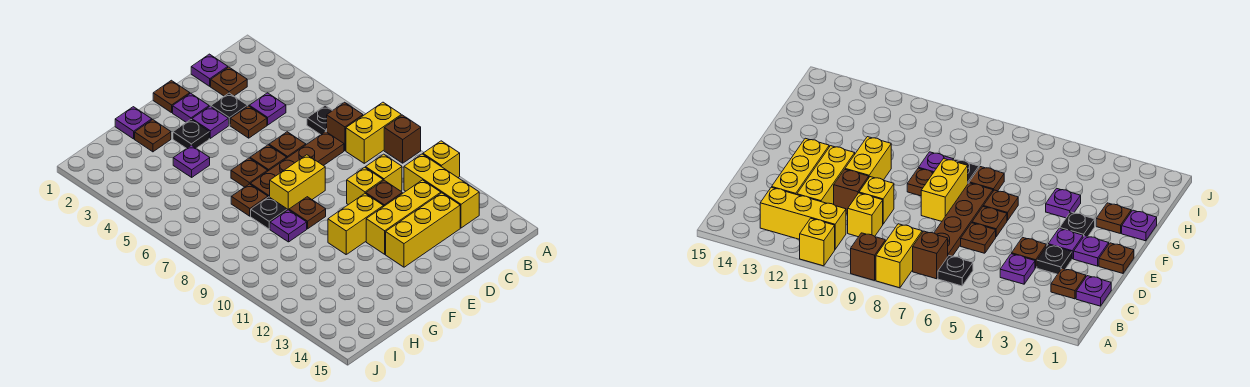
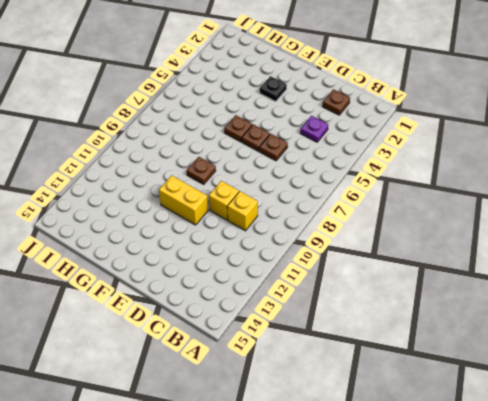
none -> yellow 1x2 brick [346,102,401,163]
none -> brown 1x1 brick [384,115,421,163]
none -> yellow 1x1 brick [423,141,460,177]
none -> black 1x1 plate [307,106,333,135]

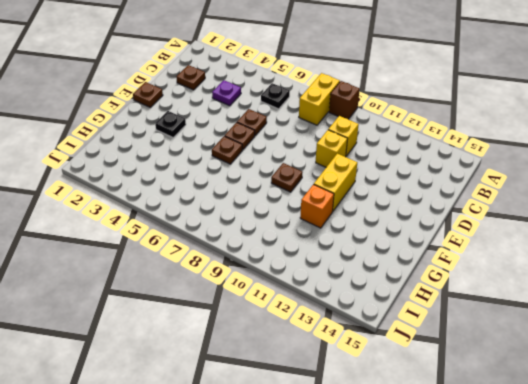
orange 1x1 brick [300,184,334,228] -> none
none -> yellow 1x1 brick [423,141,460,177]
none -> brown 1x1 brick [327,102,363,151]
none -> yellow 1x3 brick [404,154,479,228]
none -> purple 1x1 plate [191,54,228,86]

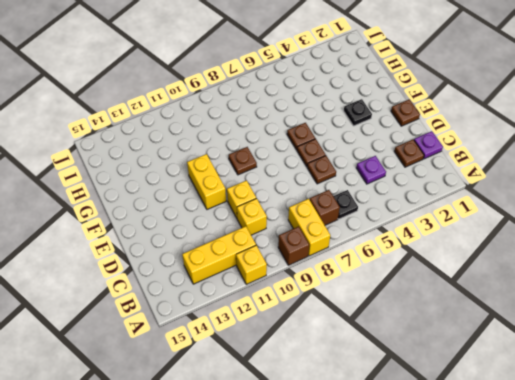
none -> brown 1x4 plate [250,131,344,197]
none -> yellow 1x3 brick [366,180,441,254]
none -> yellow 1x3 brick [386,193,460,267]
none -> black 1x1 plate [211,93,248,125]

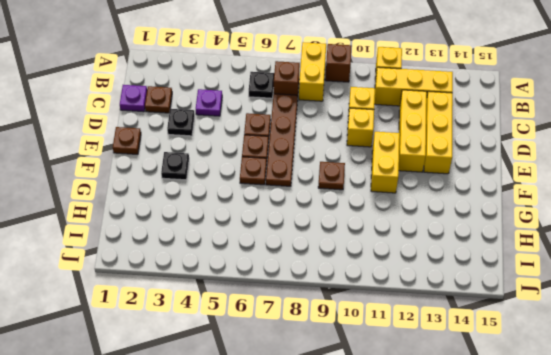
none -> brown 1x1 plate [230,106,267,138]
none -> brown 1x1 brick [366,180,402,207]
none -> purple 1x1 plate [173,93,209,122]
none -> purple 1x1 plate [192,106,229,138]

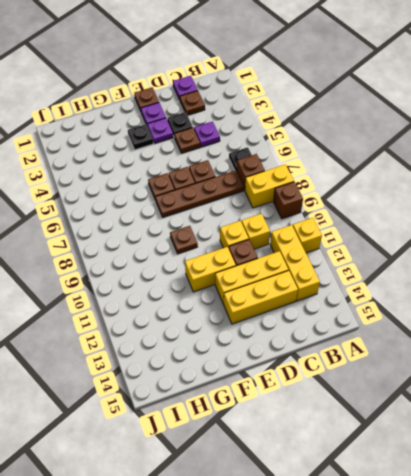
none -> yellow 1x2 brick [270,155,325,210]
none -> purple 1x1 plate [115,107,152,139]
none -> brown 1x1 plate [135,120,171,152]
none -> purple 1x1 plate [173,145,210,177]

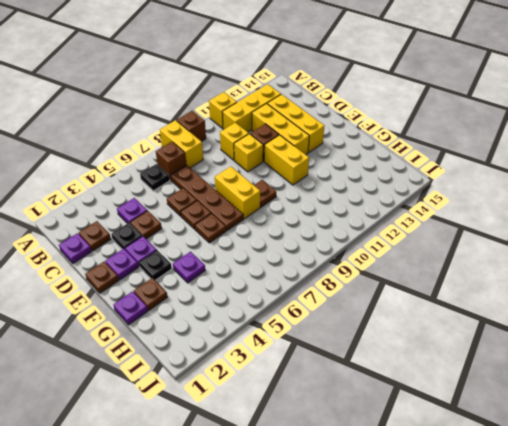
none -> brown 1x1 plate [231,184,268,216]
none -> black 1x1 plate [251,197,287,229]
none -> purple 1x1 plate [270,210,307,242]

